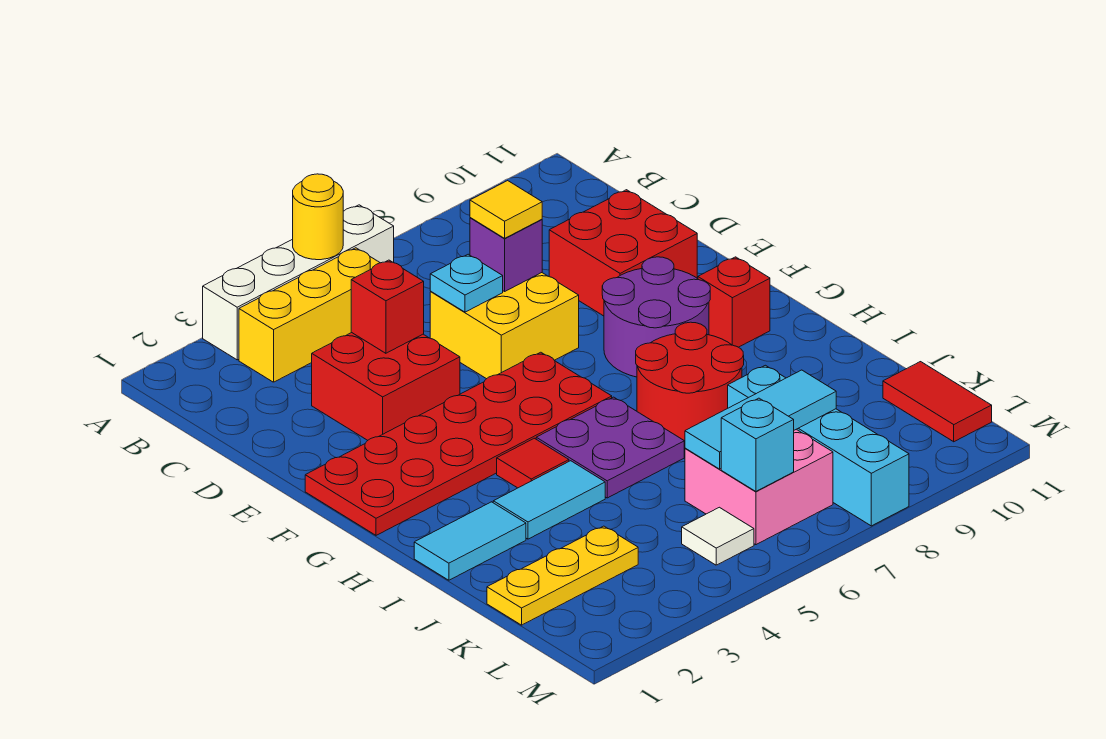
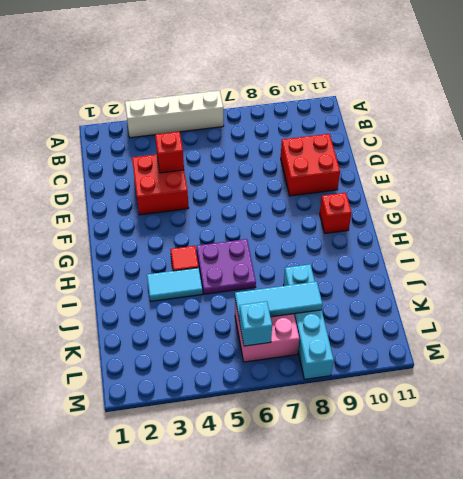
none -> yellow 1x3 brick [239,248,380,382]
none -> yellow 2x2 brick [430,273,579,379]
none -> red 2x6 plate [305,352,612,535]

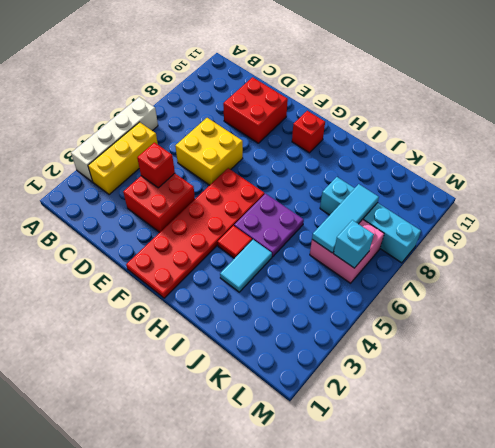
none -> purple 2x2 round brick [602,257,710,377]
none -> red 2x2 round brick [636,322,744,445]
none -> cyan 1x2 tile [414,502,526,580]

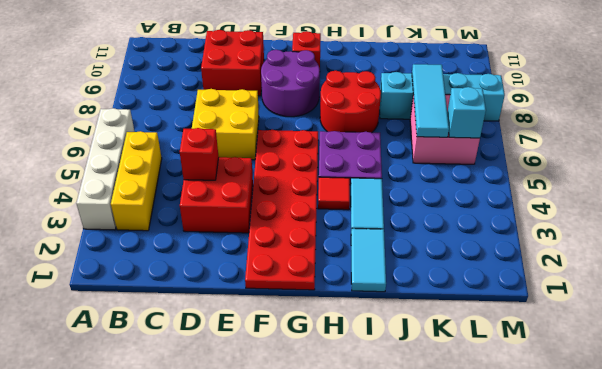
none -> yellow 1x3 plate [487,526,638,625]
none -> red 1x2 tile [883,362,992,442]
none -> white 1x1 tile [682,507,754,565]

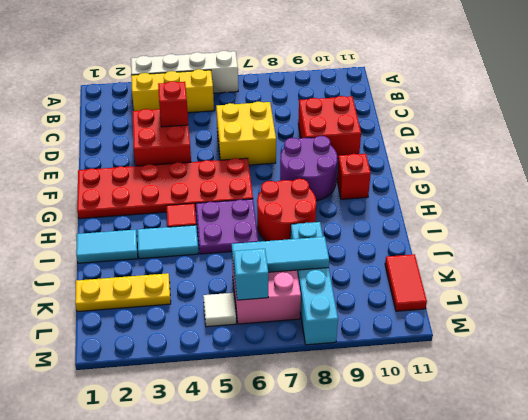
none -> yellow 1x1 round brick [293,174,343,260]
none -> cyan 1x1 plate [430,254,503,312]
none -> purple 1x1 brick [470,218,542,291]

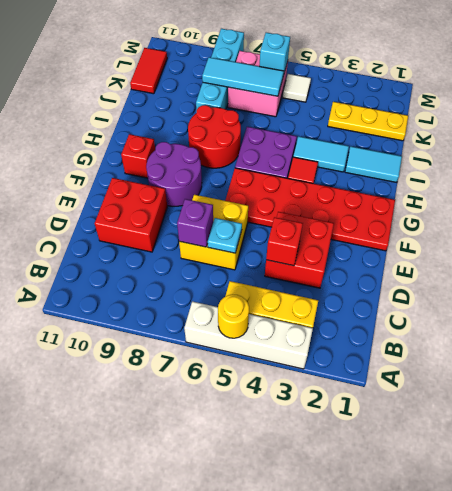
none -> yellow 1x1 tile [470,181,542,238]

